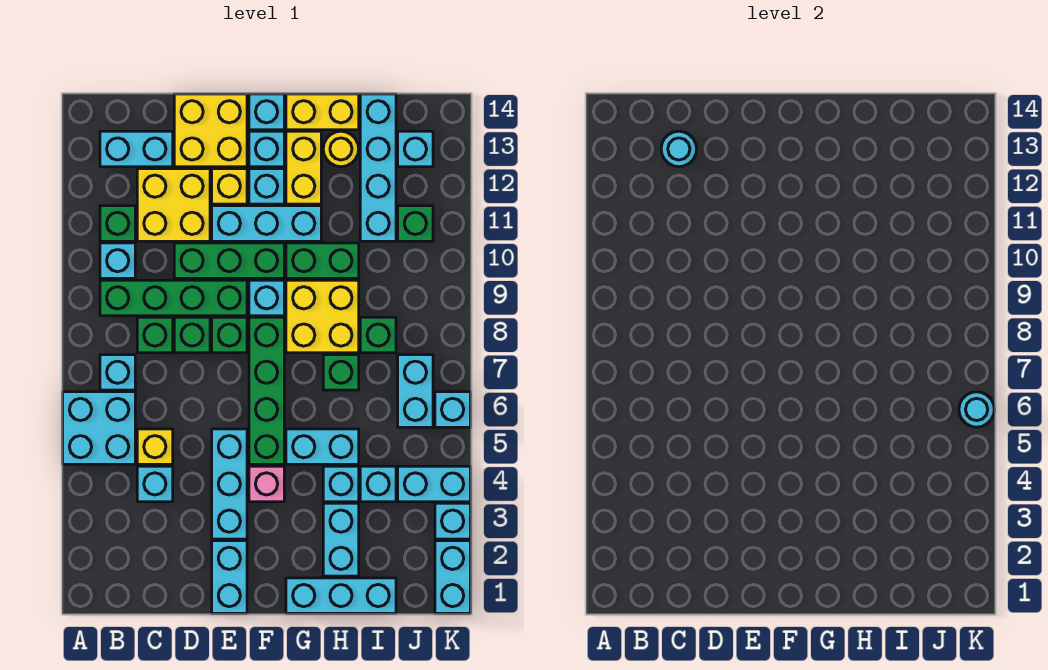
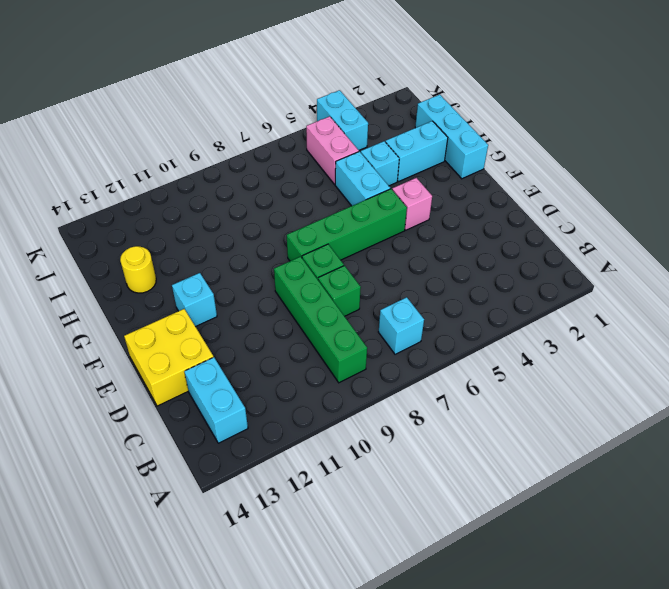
pink 1x2 brick [306,116,359,184] -> none
none -> cyan 2x2 brick [63,392,135,464]
none -> cyan 1x1 brick [100,243,135,278]
none -> green 1x1 brick [100,206,135,241]
none -> cyan 1x1 brick [137,466,173,502]

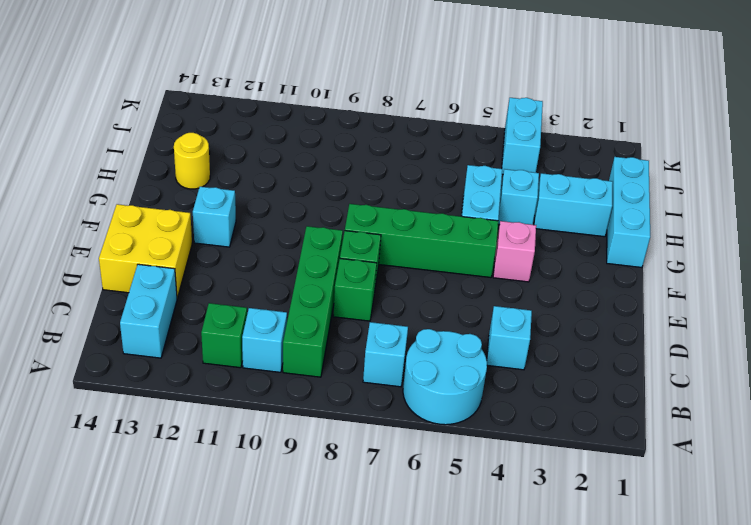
cyan 2x2 round brick [403,329,487,425] -> cyan 2x2 brick [63,392,135,464]
none -> yellow 1x1 brick [137,429,173,464]
none -> green 1x1 brick [137,317,173,353]
none -> yellow 2x2 brick [137,169,210,241]
none -> green 1x3 brick [174,243,284,278]

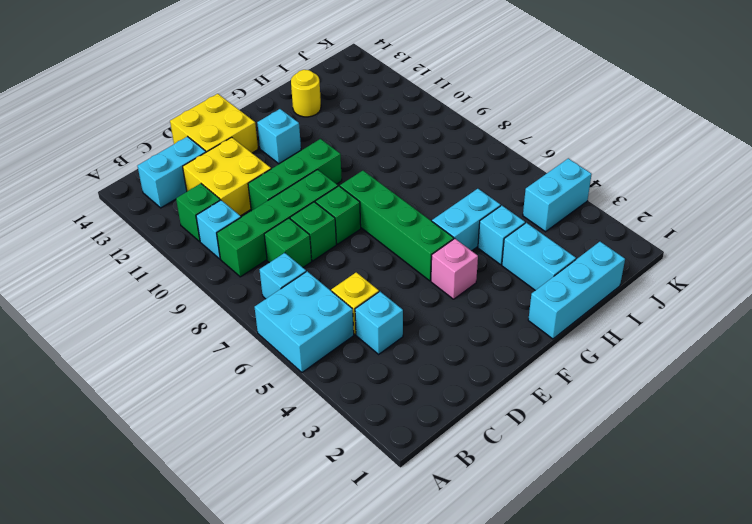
none -> cyan 1x2 brick [212,541,247,613]
none -> cyan 1x3 brick [212,429,247,539]
none -> cyan 1x3 brick [212,206,321,241]
none -> yellow 1x1 brick [212,169,247,204]

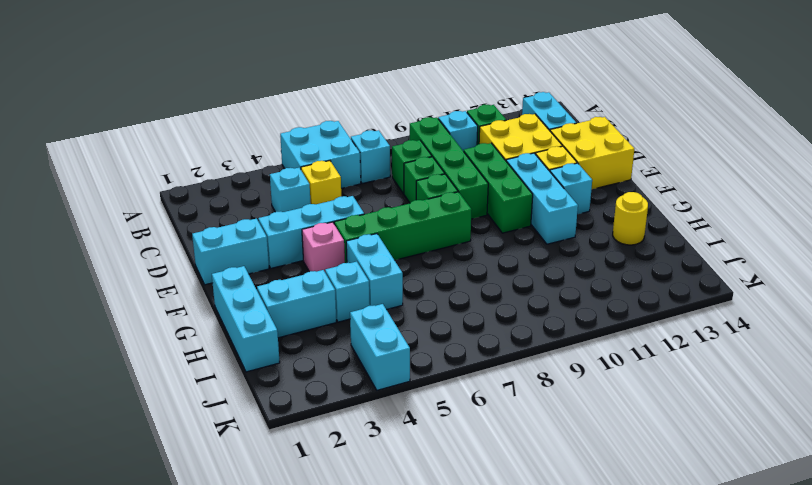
none -> cyan 1x1 brick [249,280,284,316]
none -> cyan 1x1 brick [249,131,284,167]
none -> cyan 1x1 brick [249,94,284,130]
none -> yellow 2x2 brick [286,280,359,353]

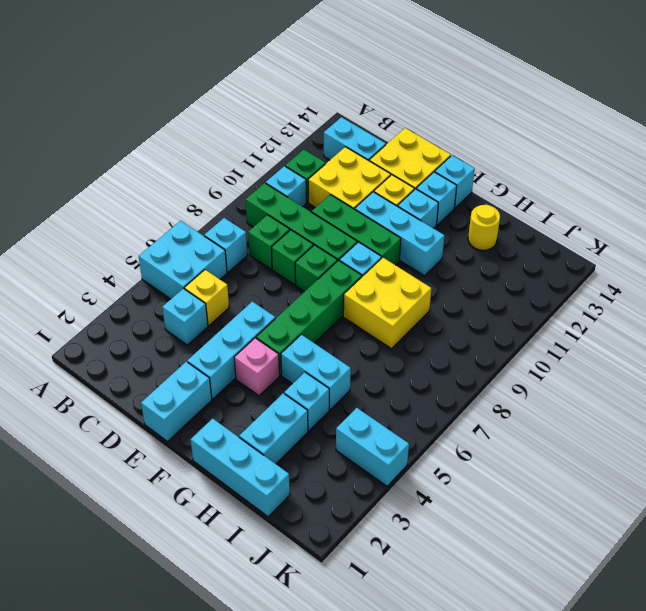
none -> green 1x2 brick [286,243,359,278]
none -> yellow 1x2 brick [286,131,321,204]
none -> yellow 1x2 brick [286,94,359,130]
none -> green 1x1 brick [323,355,359,390]

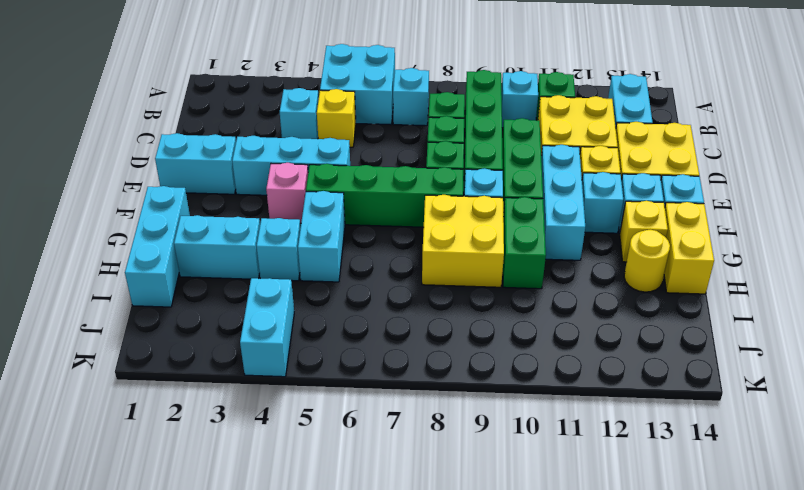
yellow 1x1 brick [620,201,668,262] -> yellow 1x2 brick [286,131,321,204]
none -> green 1x1 brick [323,355,359,390]
none -> cyan 1x1 brick [360,466,396,502]
none -> green 1x1 brick [360,317,396,353]
none -> cyan 1x4 brick [360,94,396,241]

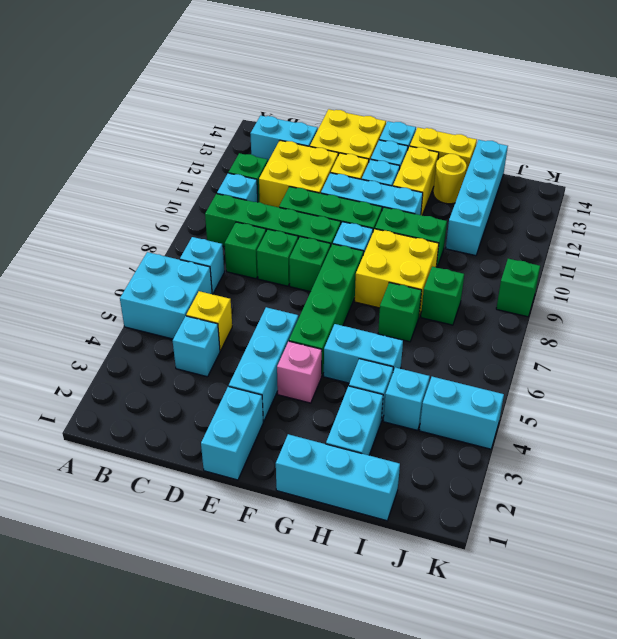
green 1x1 brick [496,259,540,317] -> green 1x1 brick moved to [398,206,433,241]
none -> cyan 1x2 brick [398,355,433,427]
none -> cyan 1x1 brick [398,131,433,167]
none -> cyan 1x2 brick [435,541,470,613]
none -> cyan 1x1 brick [435,503,470,539]

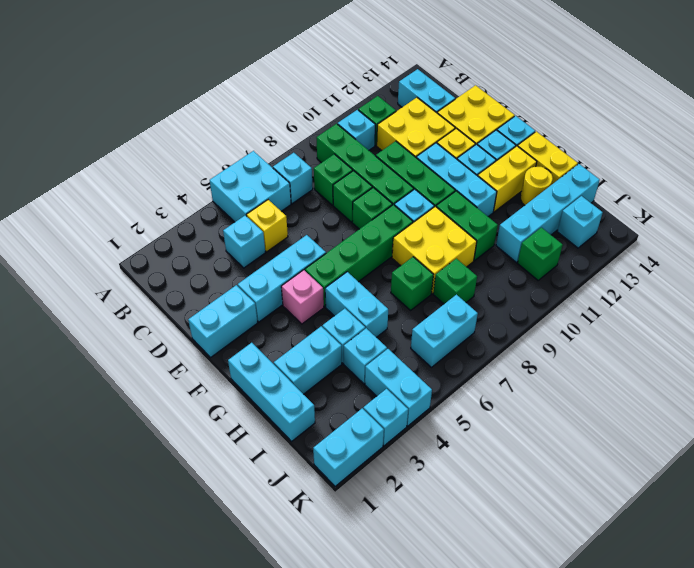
none -> cyan 1x1 brick [435,392,470,427]
none -> cyan 1x1 round brick [661,131,697,167]
none -> cyan 1x1 round brick [959,392,994,427]

